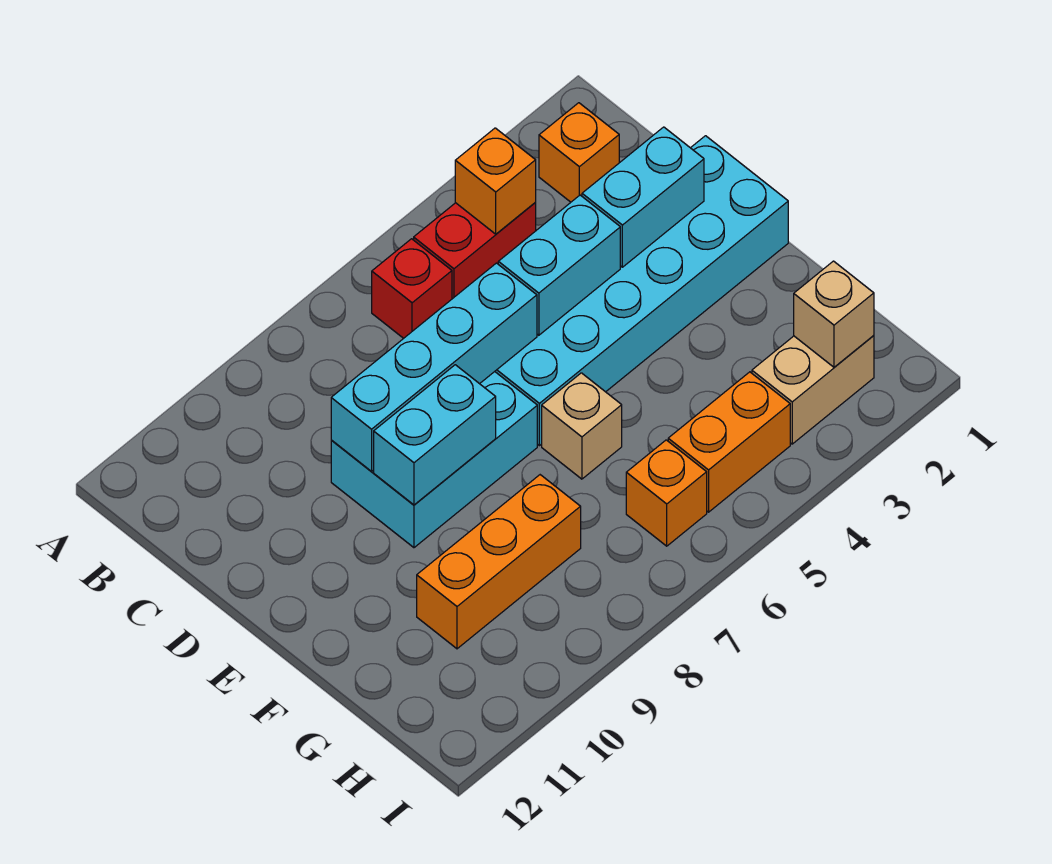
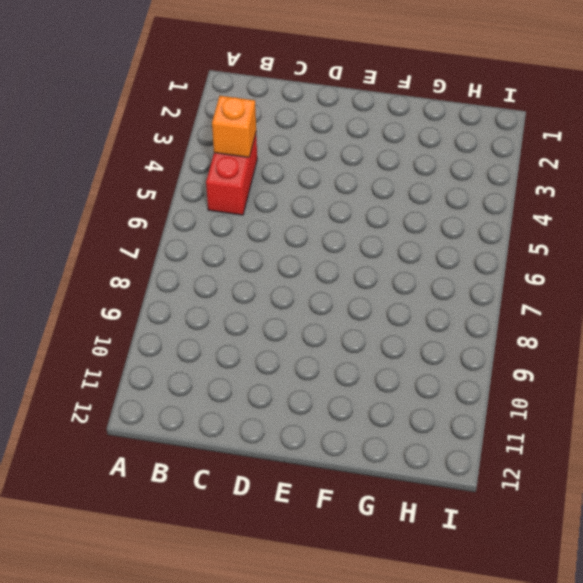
none -> orange 1x1 brick [539,103,619,202]
none -> red 1x1 brick [372,239,452,338]
none -> cyan 2x6 brick [495,136,788,446]

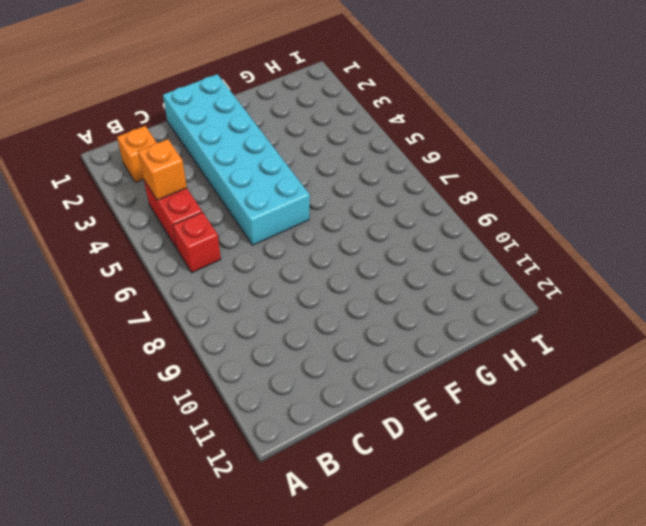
none -> cyan 2x3 brick [331,372,537,548]
none -> tan 1x1 brick [542,373,622,479]
none -> orange 1x3 brick [417,475,581,649]

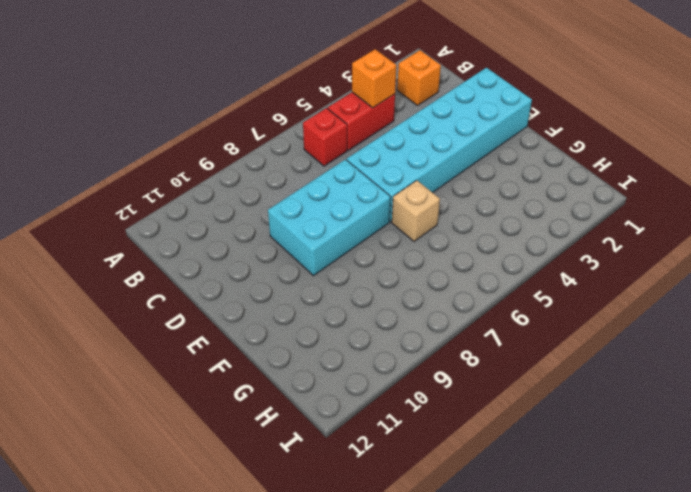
none -> orange 1x3 brick [417,475,581,649]
none -> tan 1x2 brick [752,336,874,444]
none -> orange 1x2 brick [668,372,790,512]

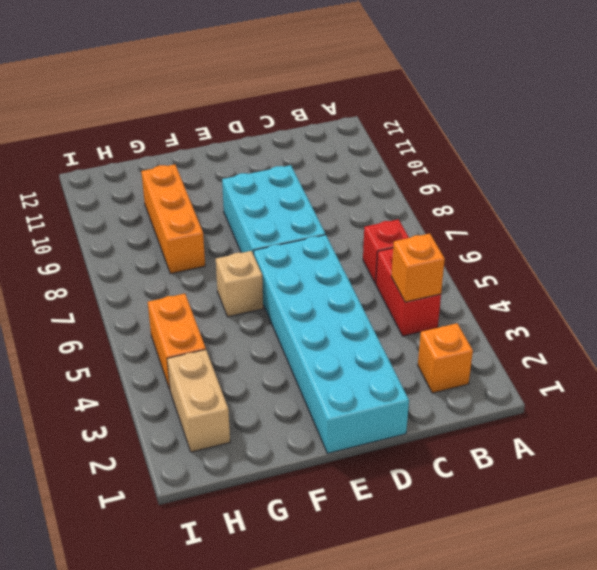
none -> orange 1x1 brick [626,440,707,546]
none -> cyan 1x2 brick [582,127,704,267]
none -> cyan 1x2 brick [498,195,620,335]

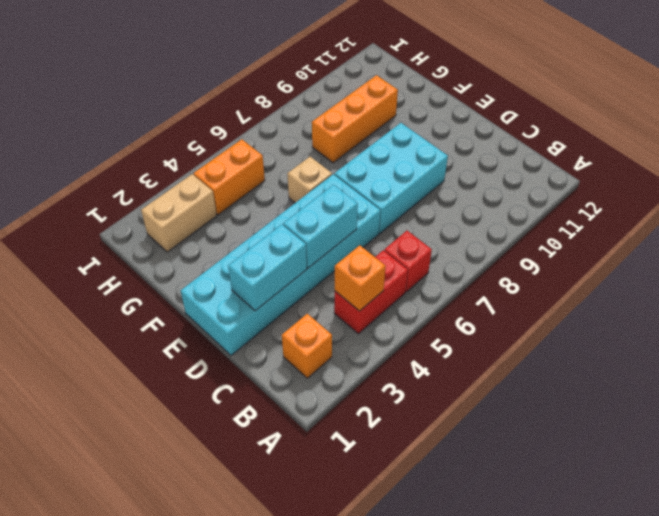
none -> orange 1x1 brick [626,440,707,546]
none -> cyan 1x4 brick [331,263,537,471]
none -> cyan 1x2 brick [374,365,496,505]

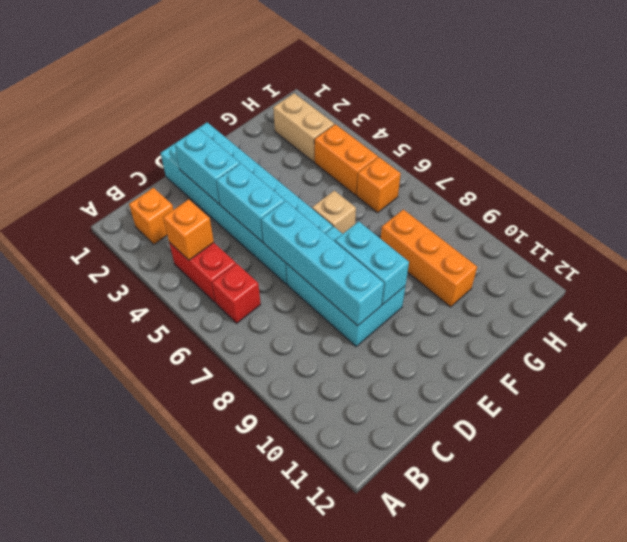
none -> tan 1x1 brick [794,261,874,367]

